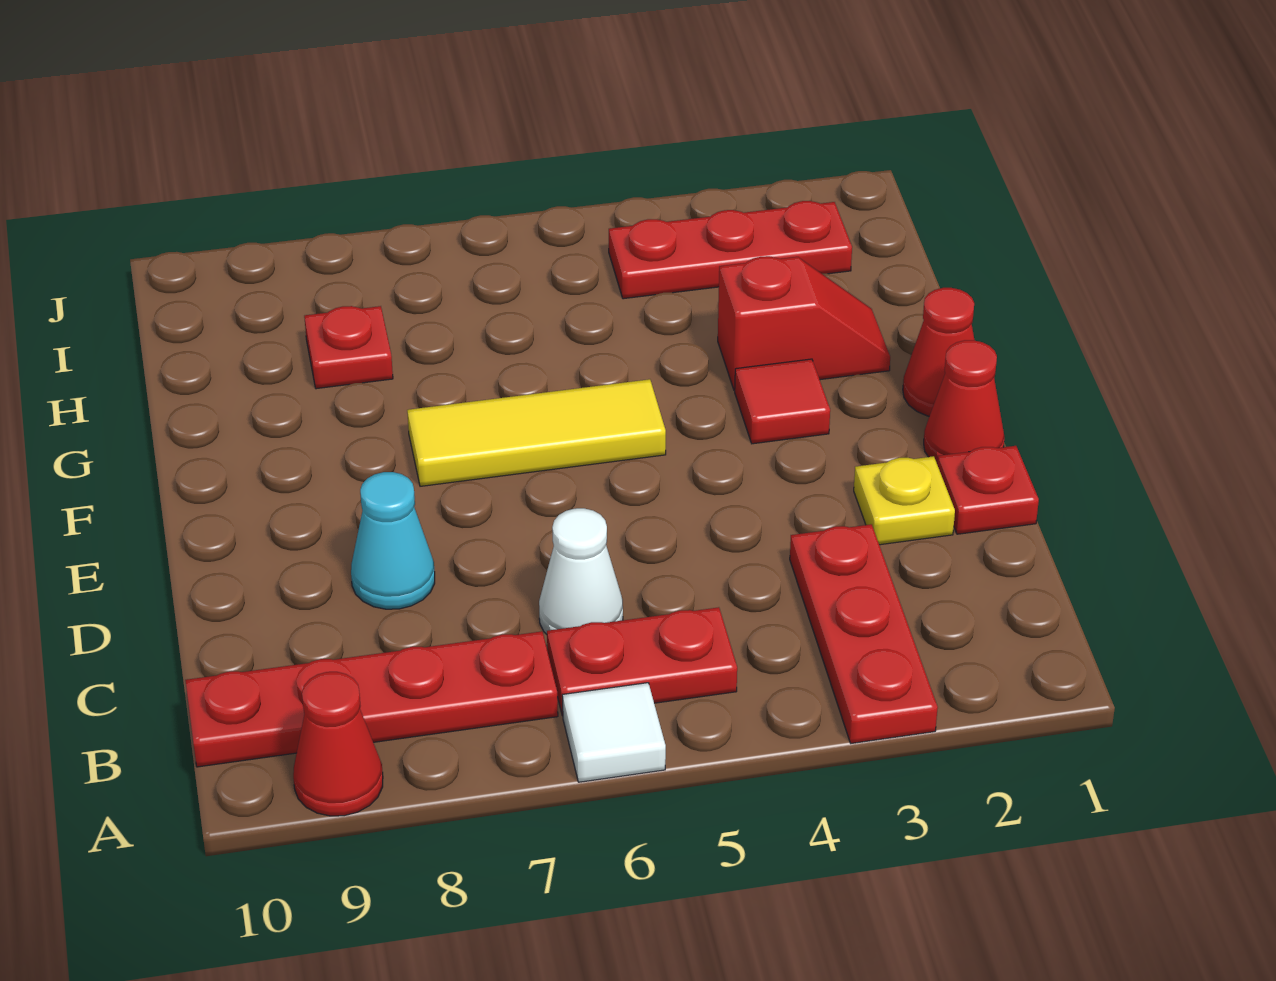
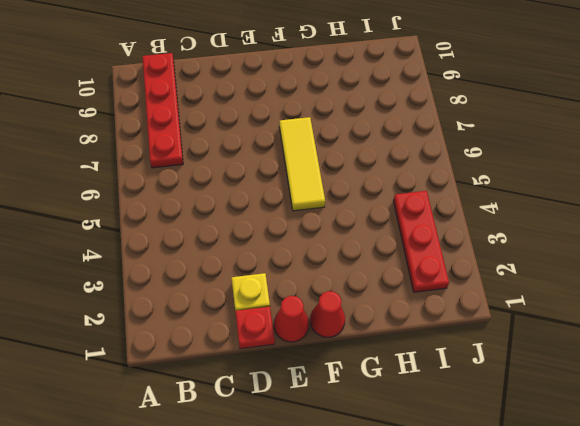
none -> red 1x3 plate [790,524,938,743]
none -> white 1x1 tile [562,683,666,782]
none -> red 1x1 cone [293,672,383,816]

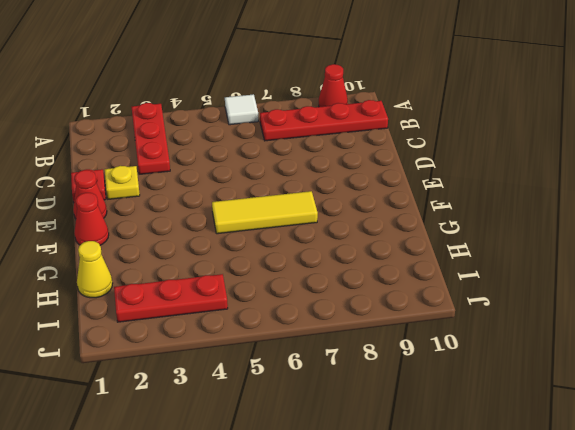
yellow 1x1 cone [77,241,113,298] -> none
none -> red 1x2 plate [547,607,737,716]
none -> white 1x1 cone [539,508,623,634]
none -> cyan 1x1 cone [351,472,435,609]

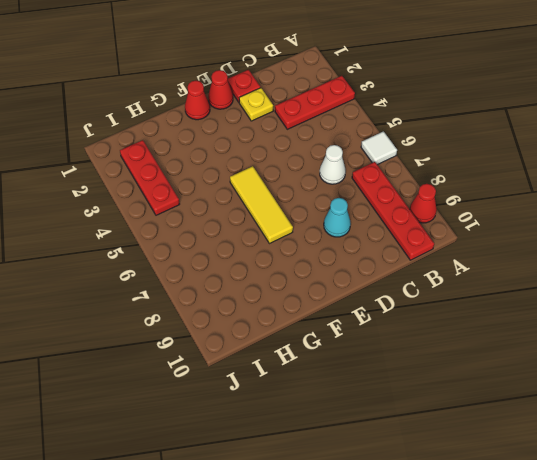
none -> red 1x2 plate [547,607,737,716]
none -> red 1x1 tile [735,359,830,444]
none -> red 1x2 slope [718,256,890,390]

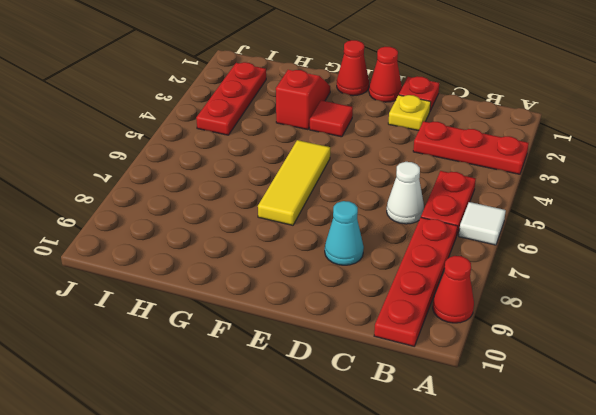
none -> red 1x1 plate [304,306,393,389]

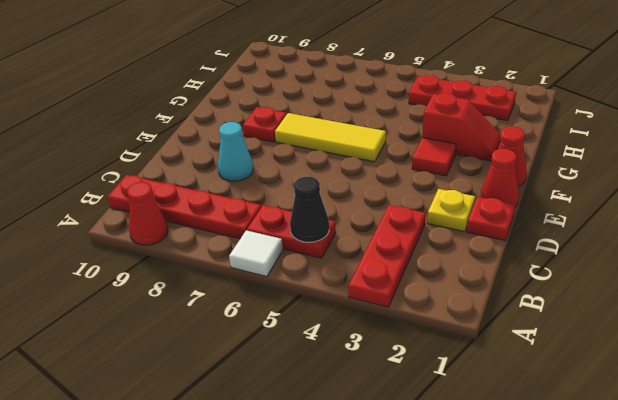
black 1x1 cone [290,177,329,242] -> none
red 1x1 plate [243,107,287,142] -> red 1x1 plate moved to [304,306,393,389]
none -> white 1x1 cone [539,508,623,634]

